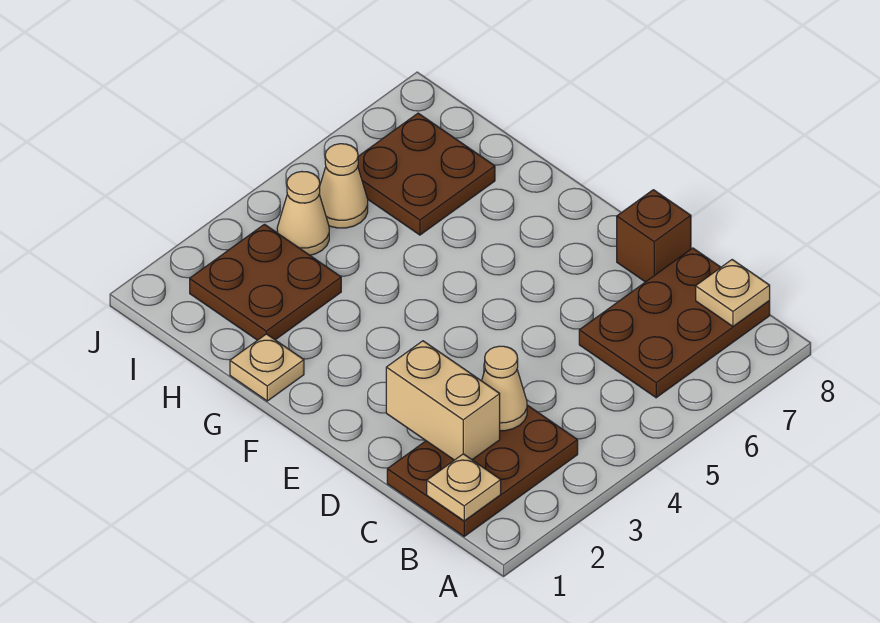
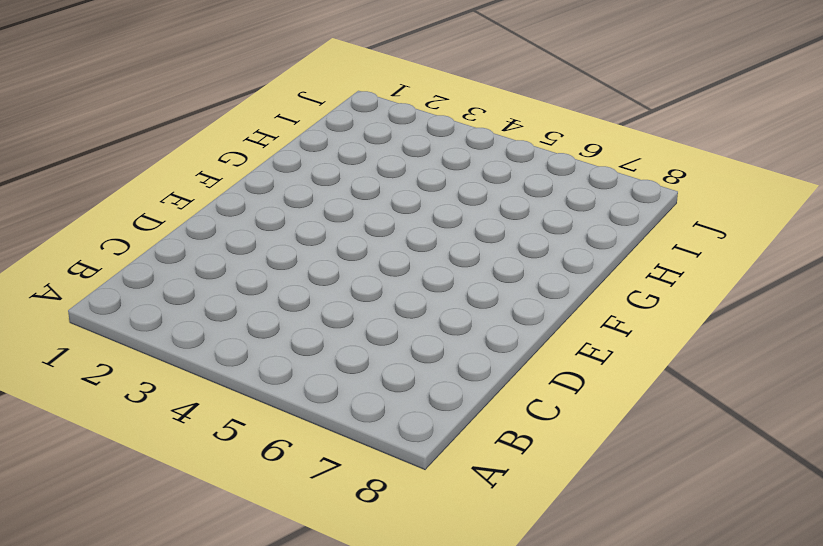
none -> brown 2x3 plate [387,405,578,536]
none -> brown 2x3 plate [579,248,770,398]
none -> brown 1x1 brick [617,190,691,282]

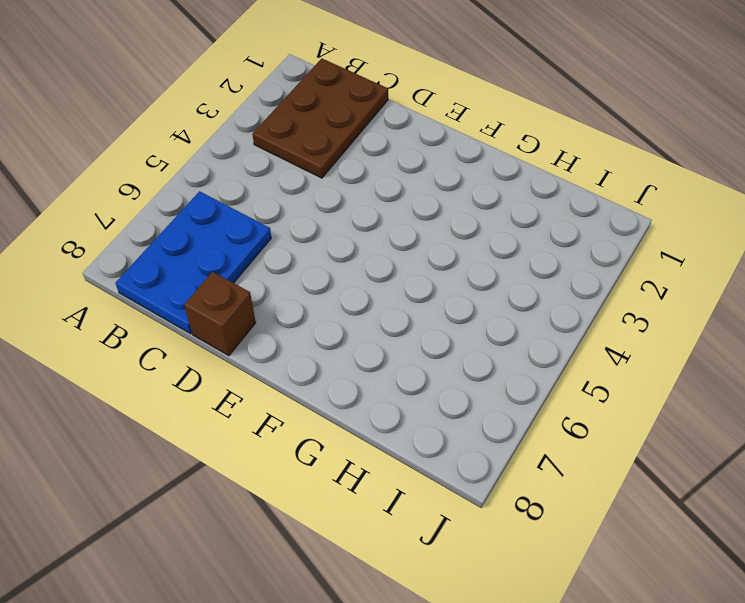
blue 2x3 plate [115,191,271,334] -> brown 2x3 plate [579,248,770,398]
none -> tan 1x1 plate [230,334,304,401]
none -> brown 2x2 plate [190,224,341,340]
none -> brown 2x2 plate [358,113,495,235]

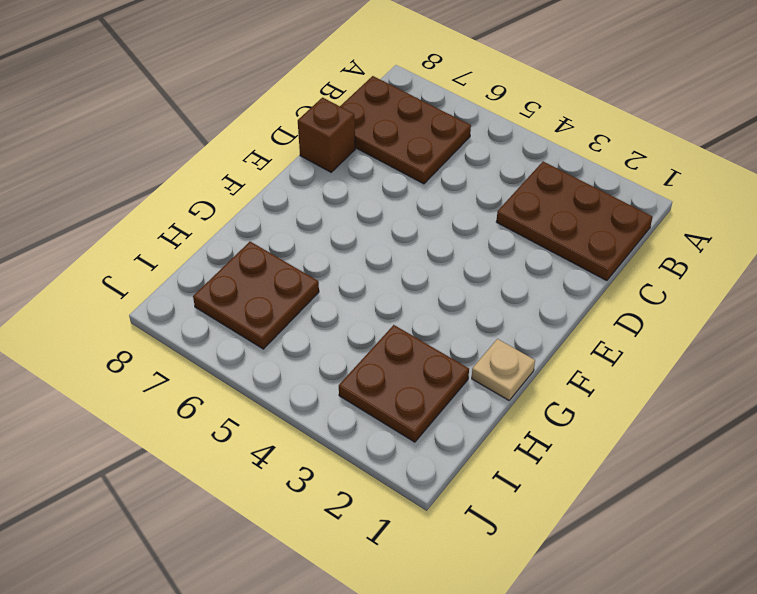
none -> tan 1x1 cone [277,172,329,255]
none -> tan 1x1 cone [319,144,368,228]
none -> tan 1x1 plate [427,454,501,521]

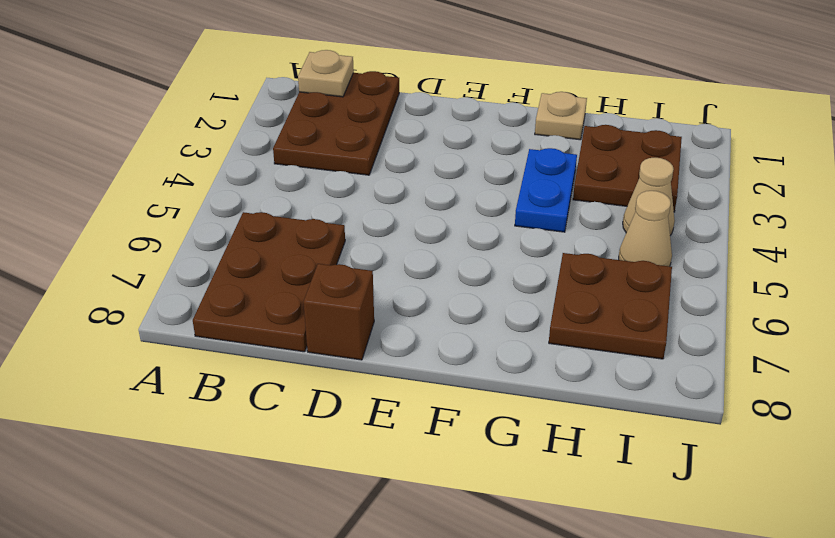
blue 1x2 plate [515,148,577,232] -> none
none -> tan 1x1 plate [696,260,770,326]
none -> tan 1x2 brick [386,341,500,460]
none -> tan 1x1 cone [482,346,527,431]

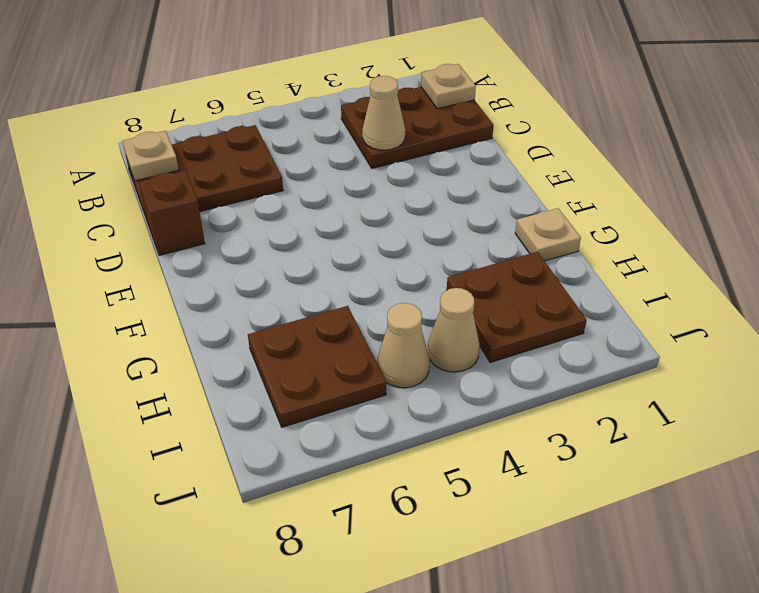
none -> tan 1x2 brick [386,341,500,460]

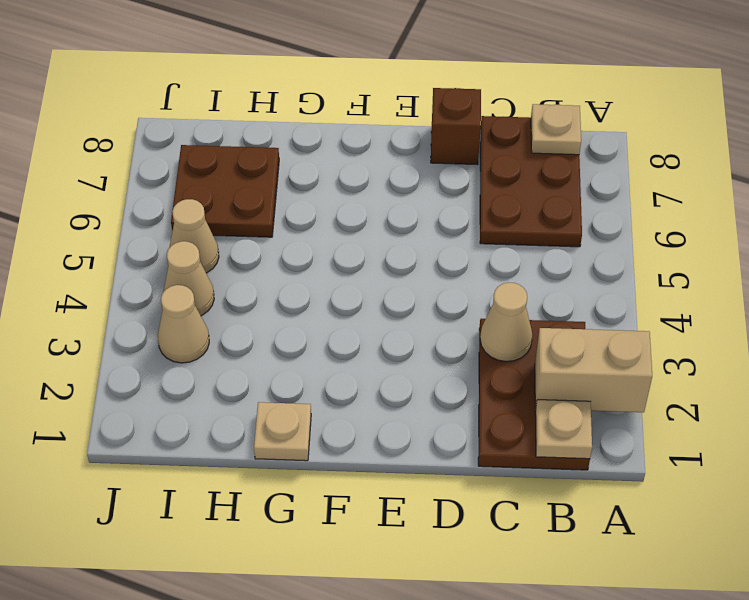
tan 1x2 brick [535,328,652,412] -> tan 1x2 brick moved to [386,341,500,460]
tan 1x1 cone [158,285,209,363] -> brown 2x2 plate [190,224,341,340]

